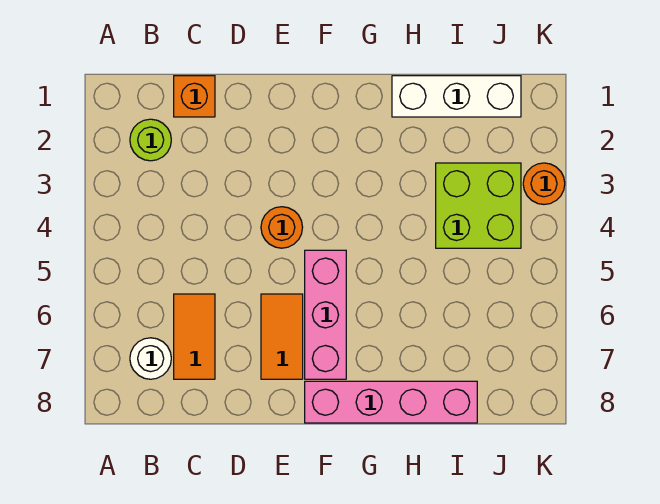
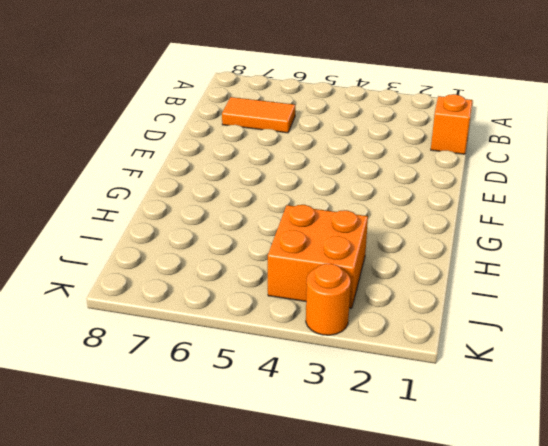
orange 2x2 brick [268,205,368,308] -> lime 2x2 brick [436,163,521,248]
none -> lime 1x1 round brick [130,119,171,161]
none -> white 1x1 round brick [130,338,171,379]

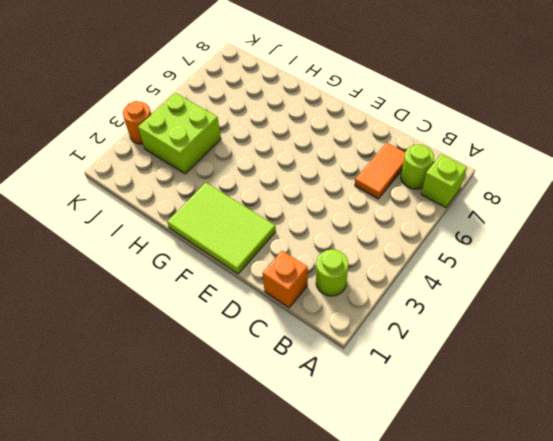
lime 1x1 brick [421,154,467,208] -> none
lime 1x1 round brick [401,145,434,189] -> white 1x1 round brick [130,338,171,379]
lime 2x3 tile [167,183,276,274] -> none
none -> orange 1x1 round brick [261,207,303,248]
none -> orange 1x2 tile [261,294,303,379]

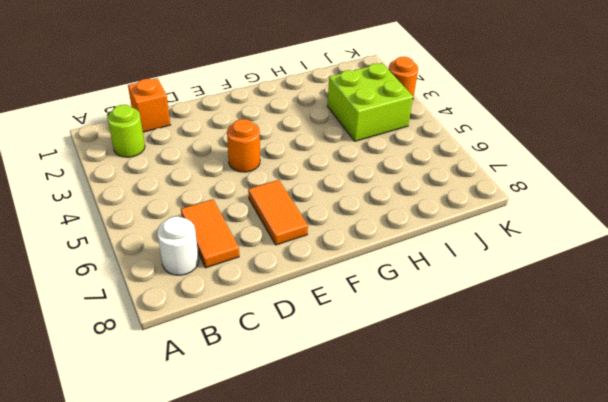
none -> pink 1x3 brick [305,250,346,379]
none -> pink 1x4 brick [305,381,477,423]

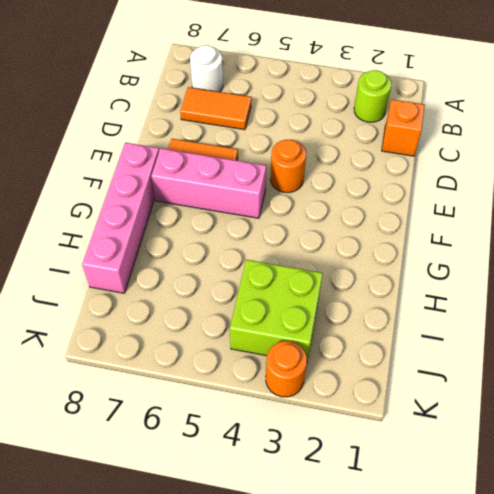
none -> white 1x3 brick [392,76,521,117]

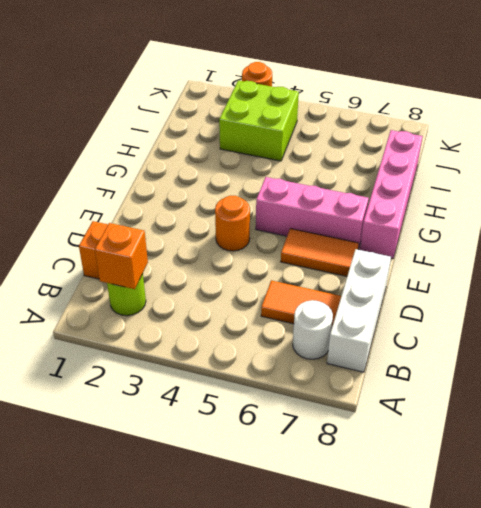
orange 1x1 brick [95,223,148,289] -> none
white 1x3 brick [327,249,391,372] -> white 1x3 brick moved to [392,76,521,117]

